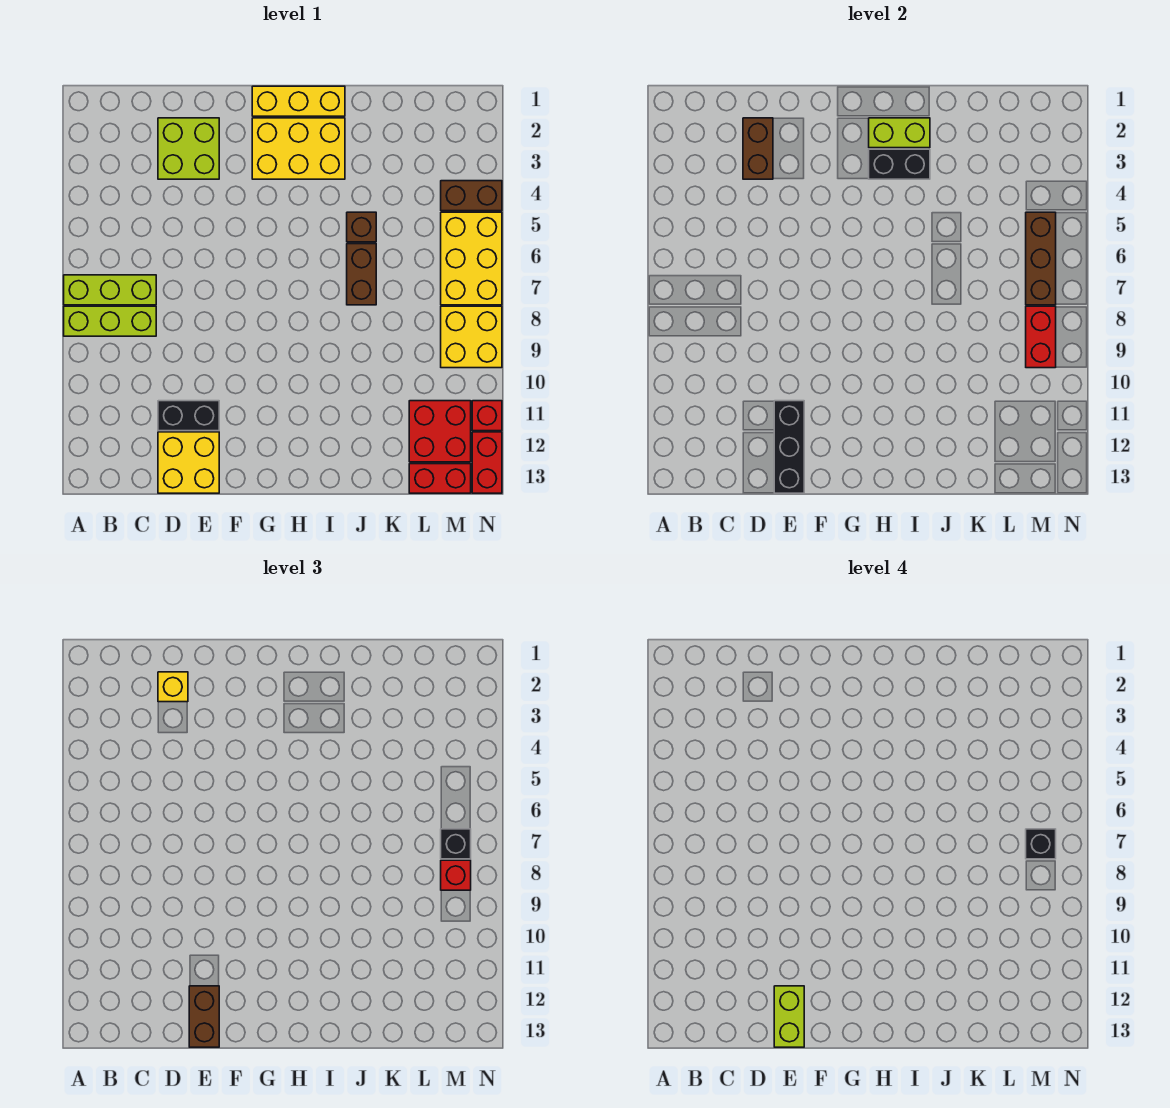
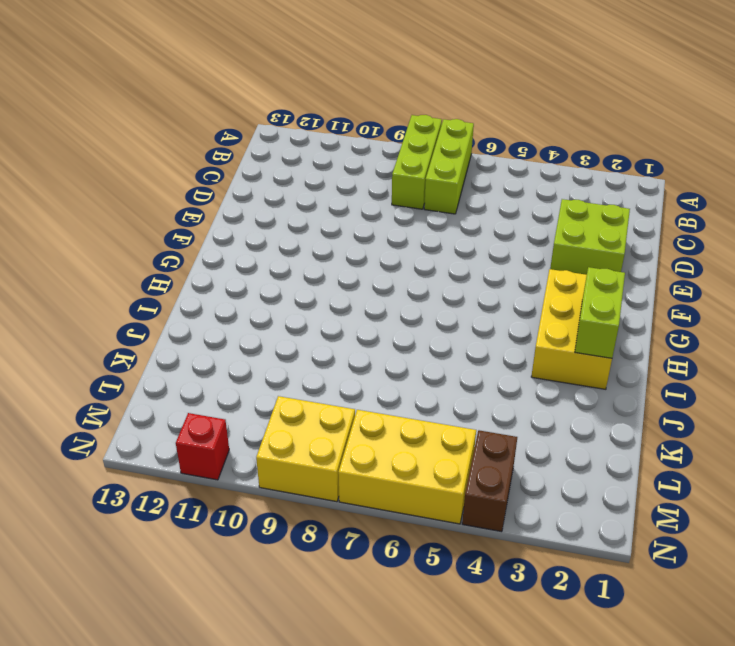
none -> black 1x2 brick [158,401,219,431]
none -> yellow 2x2 brick [158,432,219,493]
none -> yellow 1x3 brick [252,86,345,116]

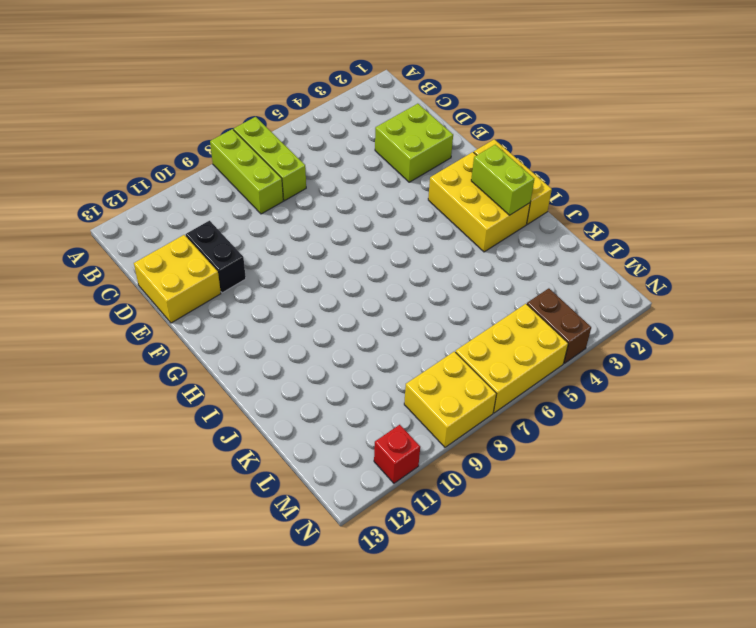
none -> brown 1x1 brick [347,212,376,242]
none -> brown 1x2 brick [347,244,376,305]
none -> red 2x2 brick [409,401,471,462]

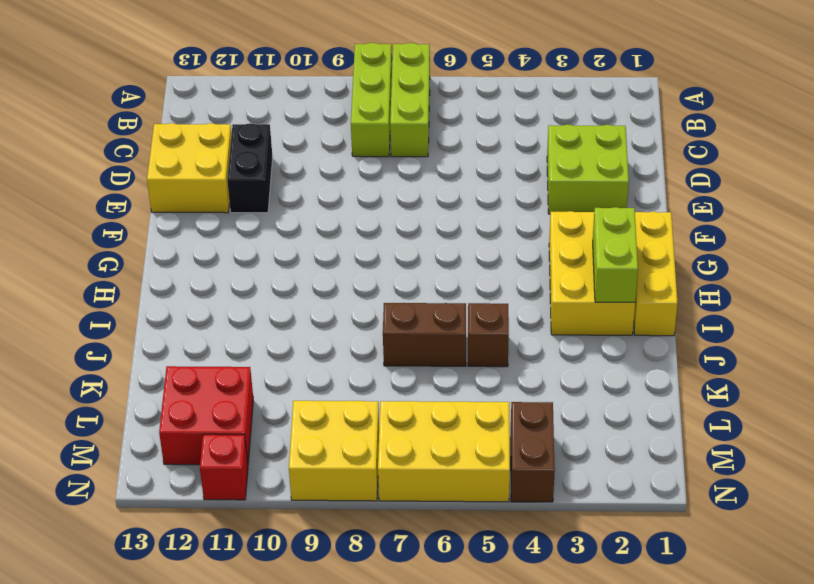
none -> red 1x2 brick [409,464,471,493]
none -> red 1x2 brick [472,432,502,493]
none -> brown 1x2 brick [743,118,773,179]

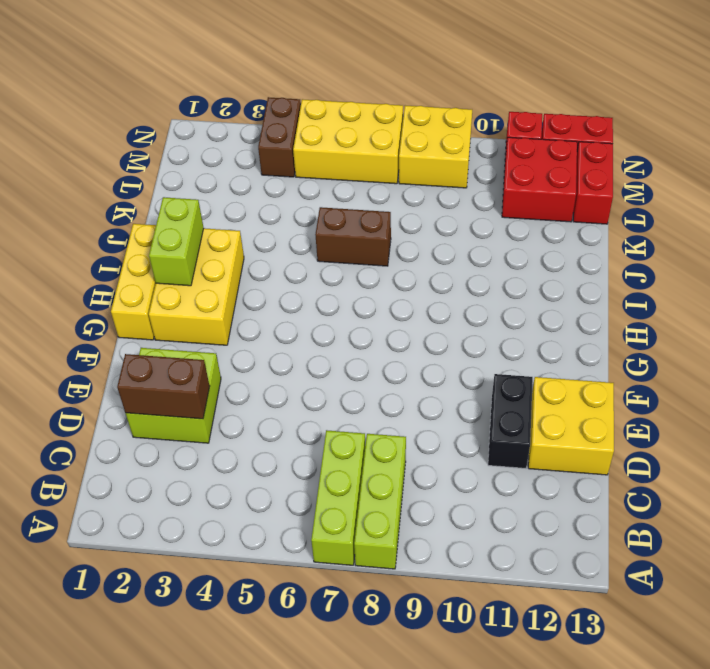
none -> brown 1x1 brick [347,212,376,242]
none -> black 1x3 brick [774,401,804,493]
none -> black 1x2 brick [869,149,930,179]

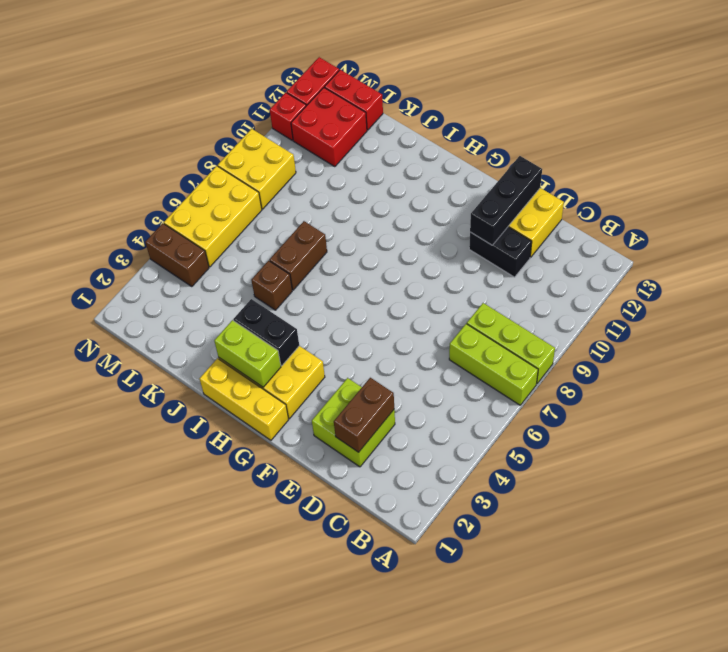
none -> brown 1x3 brick [1026,212,1056,305]
none -> red 1x2 brick [1026,306,1056,368]
none -> yellow 1x1 brick [158,672,188,702]

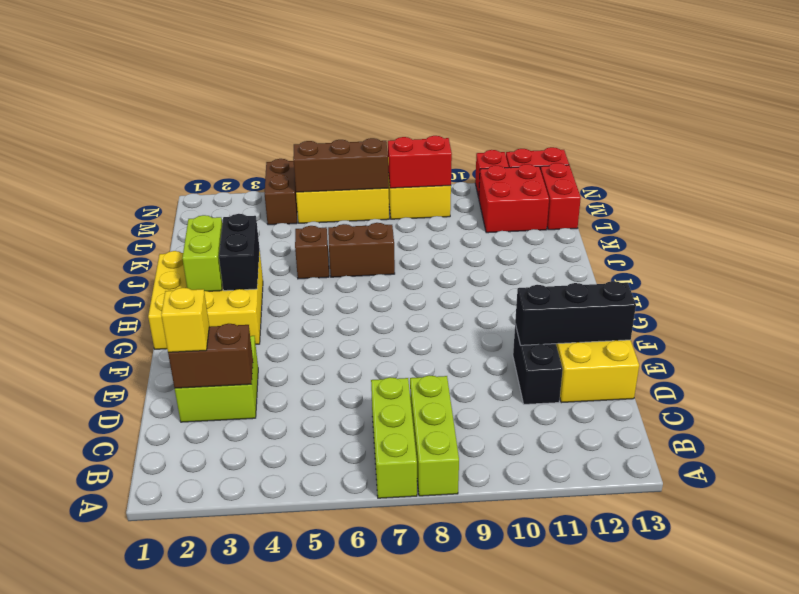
none -> brown 1x2 brick [189,986,219,1047]
none -> black 1x1 brick [441,829,471,859]
none -> red 1x1 brick [441,860,471,890]

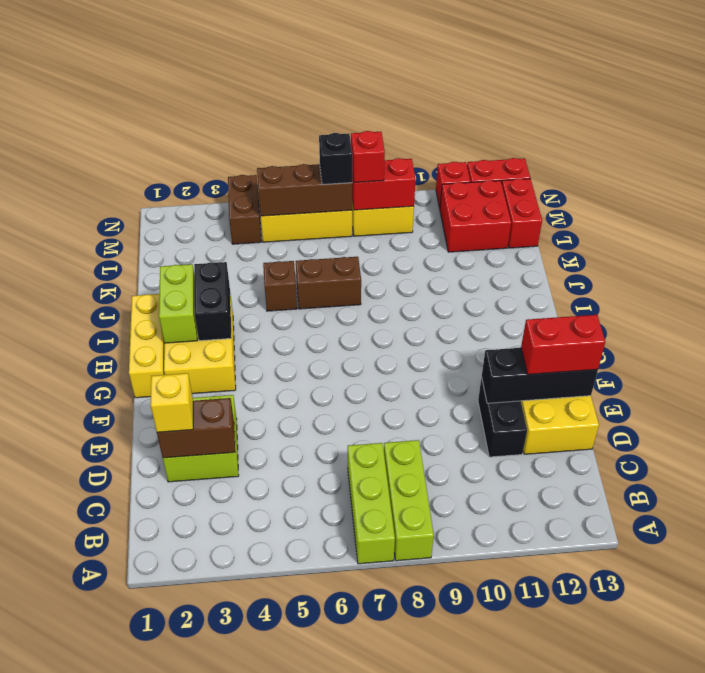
red 1x2 brick [521,315,605,374] -> brown 1x2 brick [189,986,219,1047]
none -> lime 1x2 brick [774,986,804,1047]
none -> black 1x1 brick [1026,829,1056,859]

